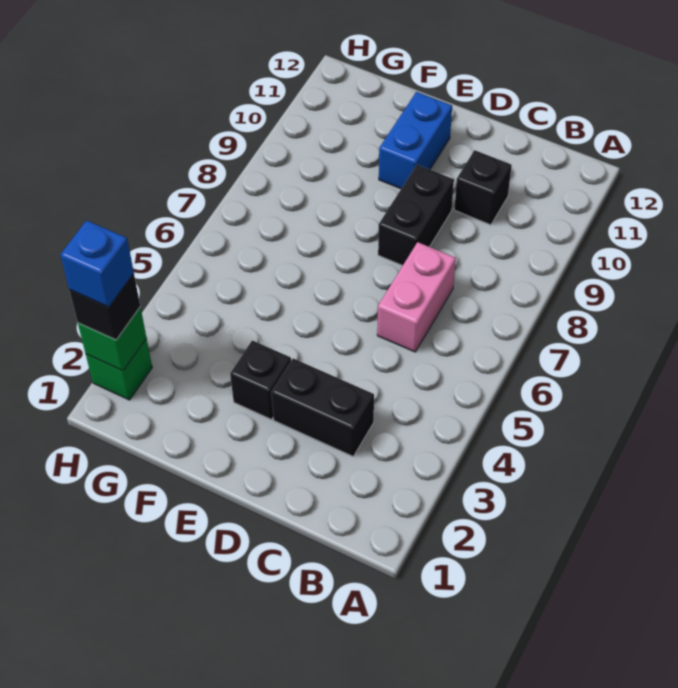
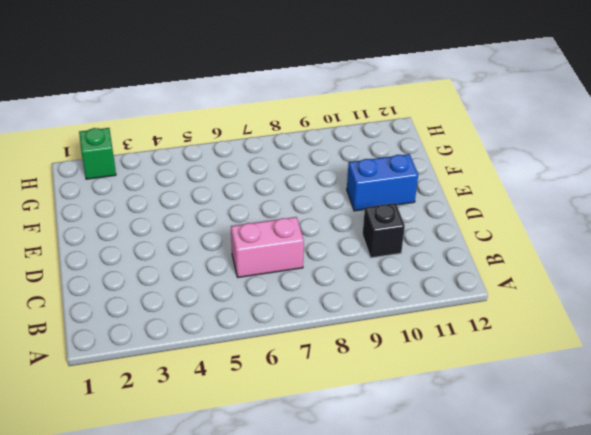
none -> black 1x2 brick [271,359,374,456]
none -> black 1x2 brick [378,165,454,266]

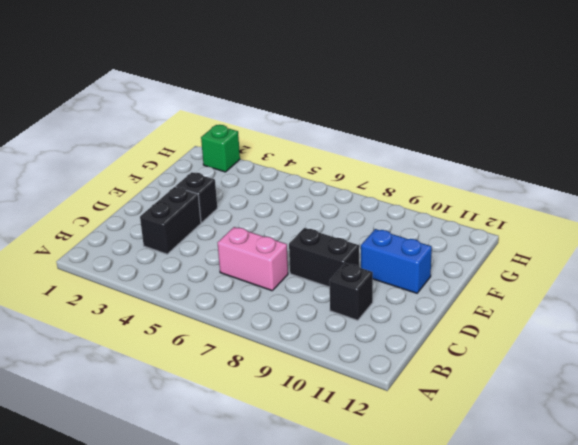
none -> green 1x1 brick [78,307,146,371]
none -> black 1x1 brick [69,274,140,340]

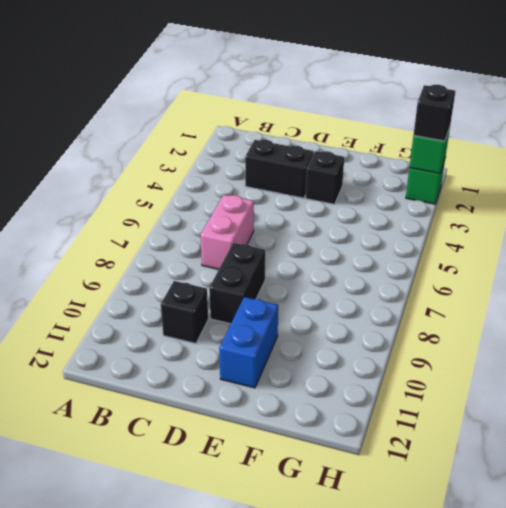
none -> blue 1x1 brick [60,220,134,307]

